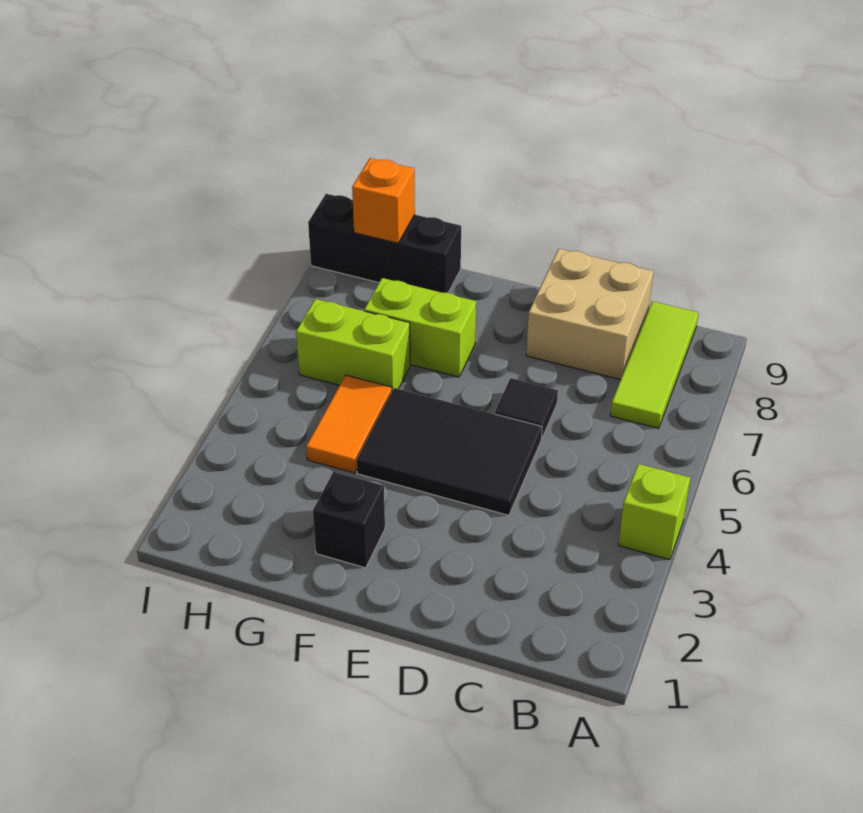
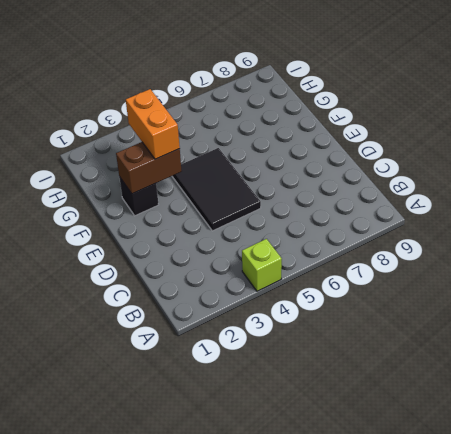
brown 1x2 brick [116,142,181,194] -> none
orange 1x2 brick [126,89,180,159] -> none
none -> lime 1x3 tile [610,301,698,428]
none -> tan 2x2 brick [526,249,653,380]

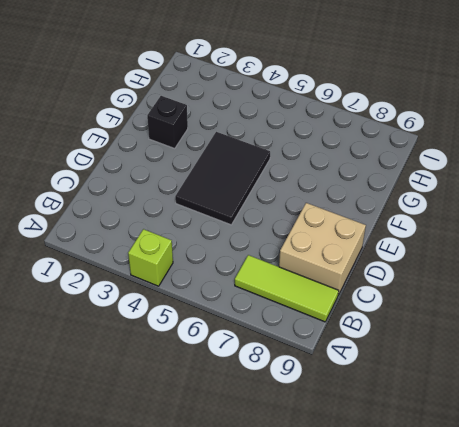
none -> black 1x1 tile [495,378,558,439]
none -> lime 1x2 brick [364,278,476,377]

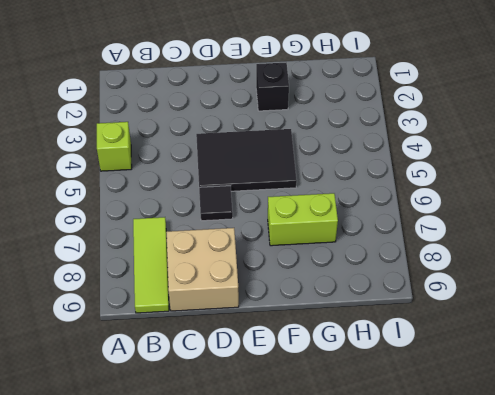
none -> orange 1x2 tile [306,375,392,473]
none -> lime 1x2 brick [296,299,410,391]

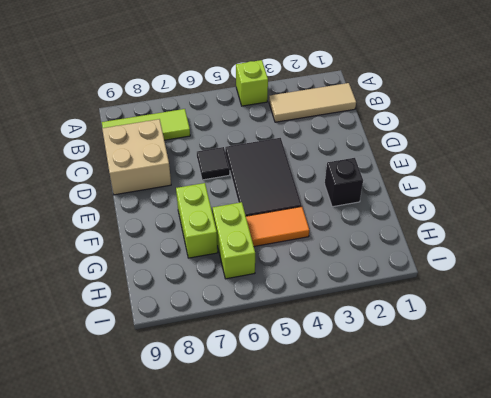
tan 1x3 tile [269,83,356,122] -> none
none -> black 1x3 brick [308,194,461,293]
none -> orange 1x1 brick [352,158,415,243]

